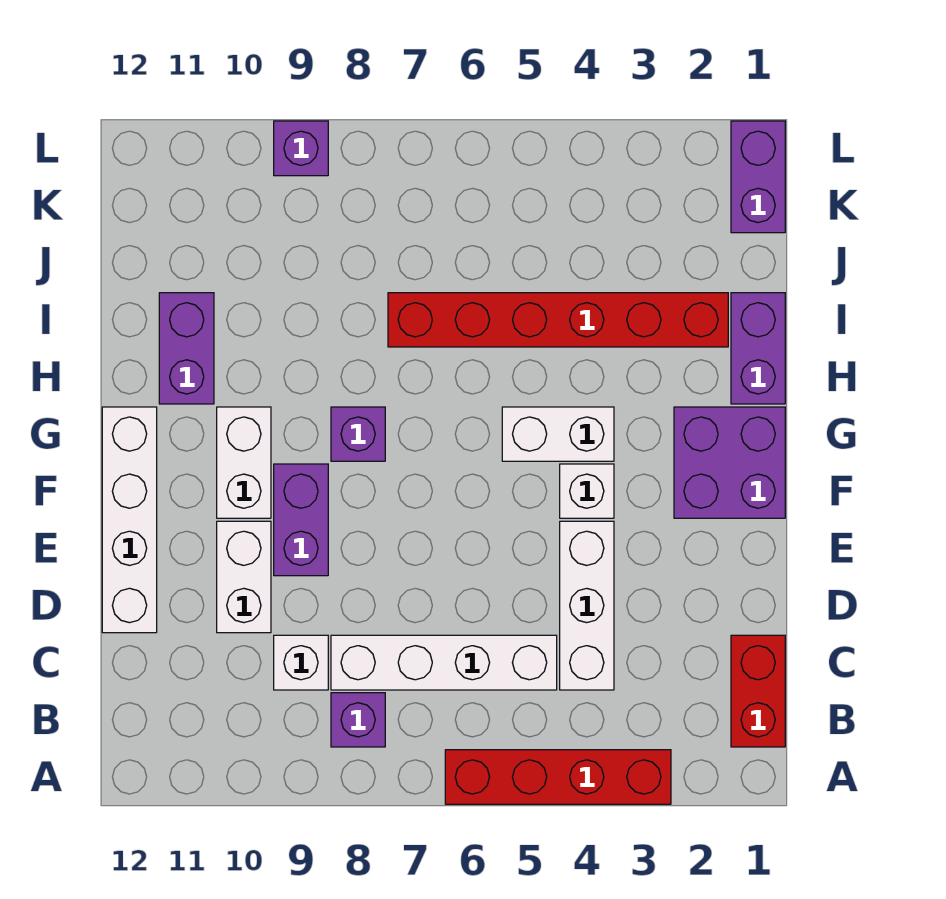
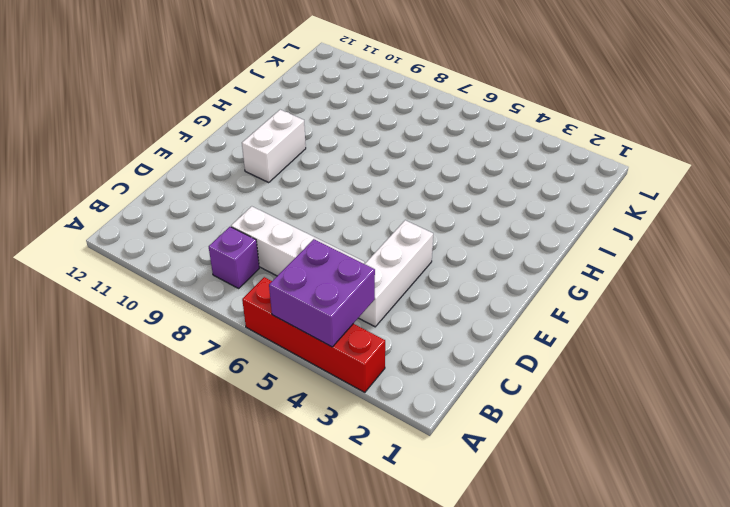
purple 2x2 brick [269,239,375,347] -> purple 2x2 brick moved to [674,407,785,518]
none -> red 1x2 brick [731,635,785,747]
none -> white 1x1 brick [274,635,328,690]
none -> white 1x2 brick [217,521,271,633]

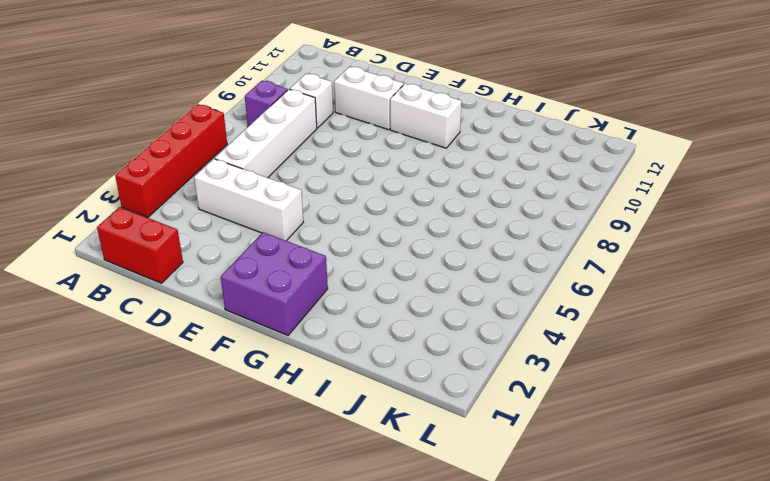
none -> white 1x4 brick [102,407,157,633]
none -> purple 1x2 brick [274,464,328,576]
none -> white 1x1 brick [560,464,614,518]

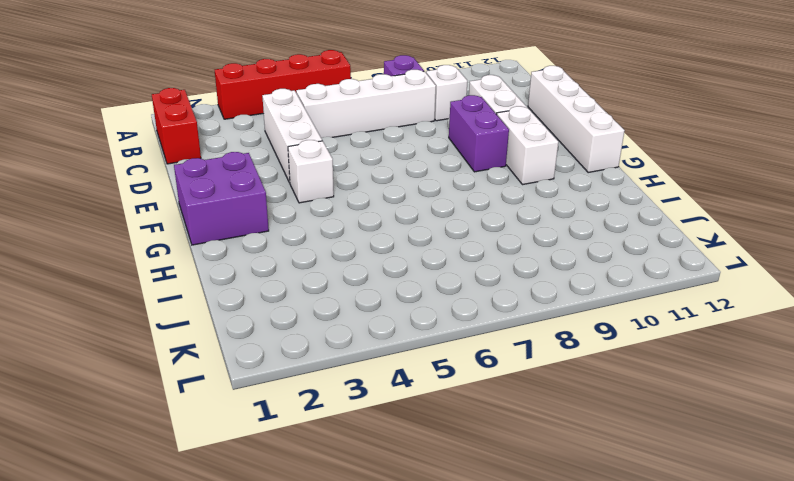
none -> white 1x2 brick [502,407,614,461]
none -> purple 1x1 brick [331,407,385,461]
none -> purple 1x2 brick [731,293,785,404]

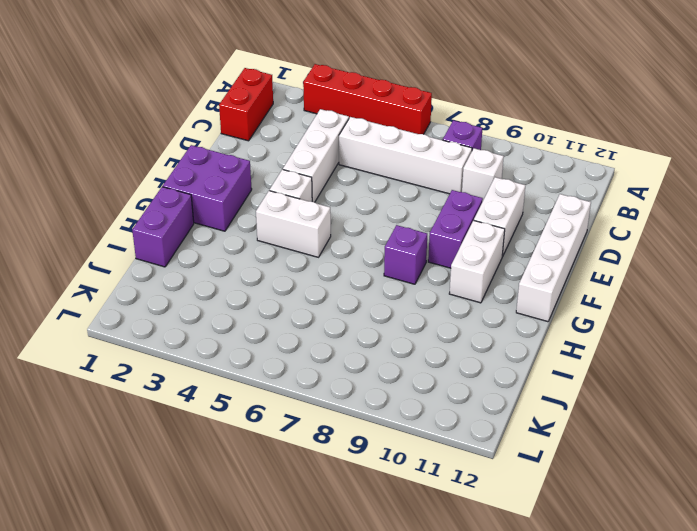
none -> purple 1x2 brick [159,293,214,404]
none -> red 1x6 brick [388,293,728,347]
none -> purple 1x2 brick [731,121,785,233]

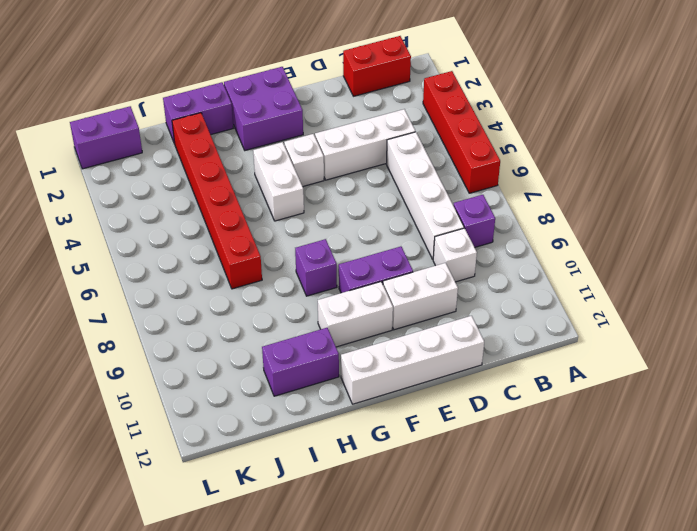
none -> purple 1x1 brick [274,121,328,176]

